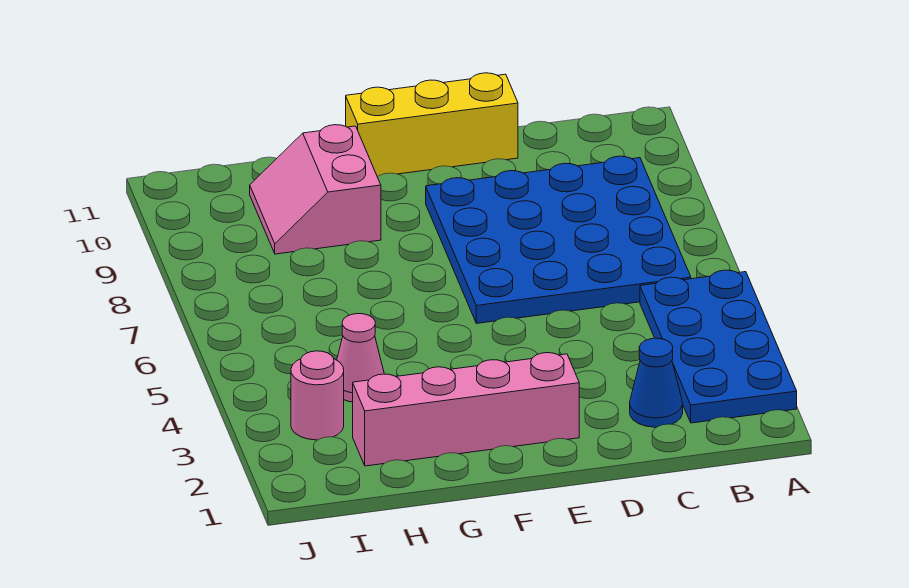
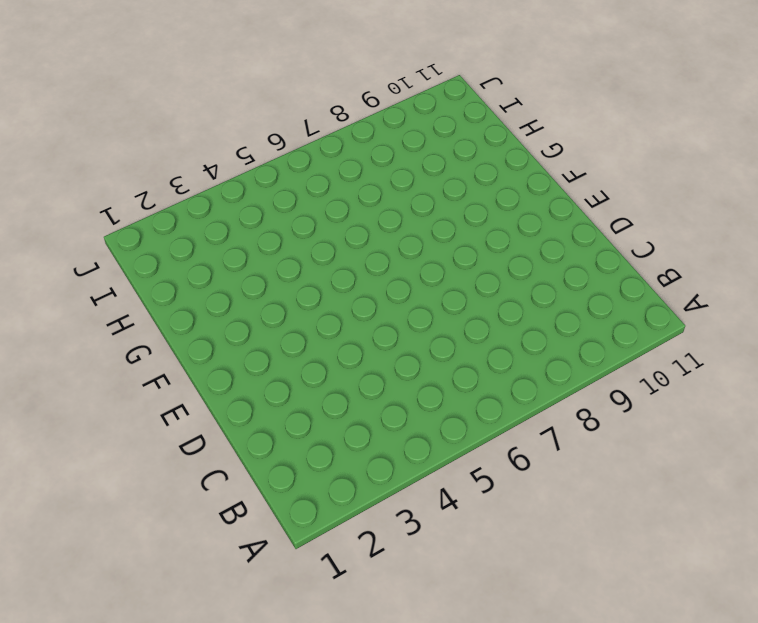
none -> blue 2x4 plate [640,270,797,423]
none -> blue 4x4 plate [426,156,691,323]

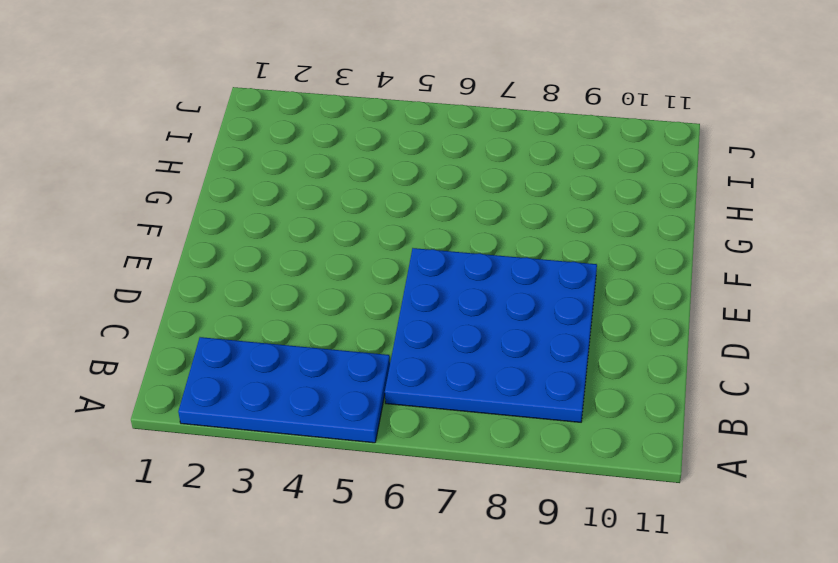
none -> blue 1x1 cone [630,338,683,427]
none -> yellow 1x3 brick [346,73,518,177]

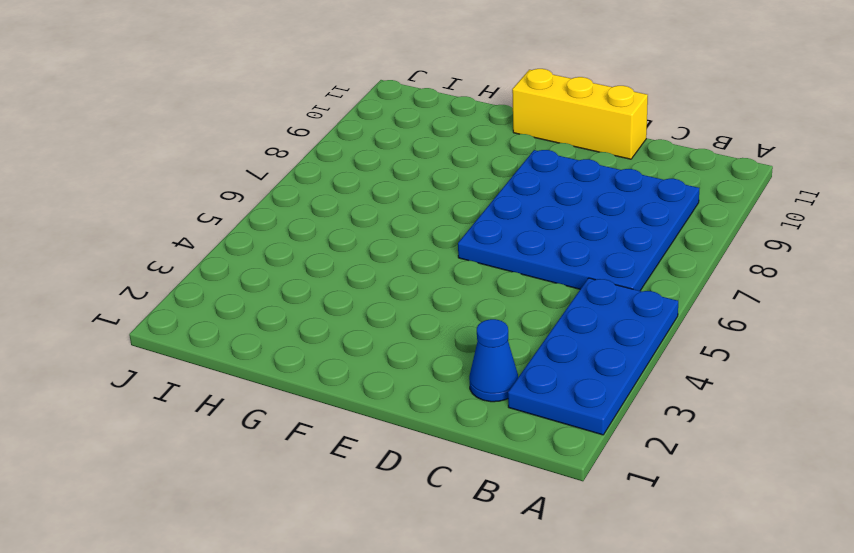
none -> pink 1x4 brick [353,353,579,466]
none -> pink 2x2 slope [250,125,381,254]

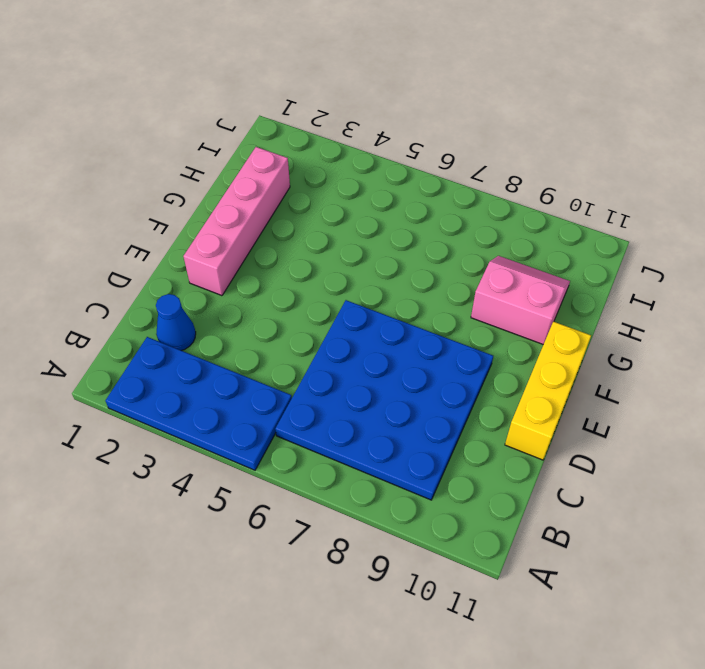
none -> pink 1x1 cone [337,314,384,402]
none -> pink 1x1 round brick [291,351,344,440]

